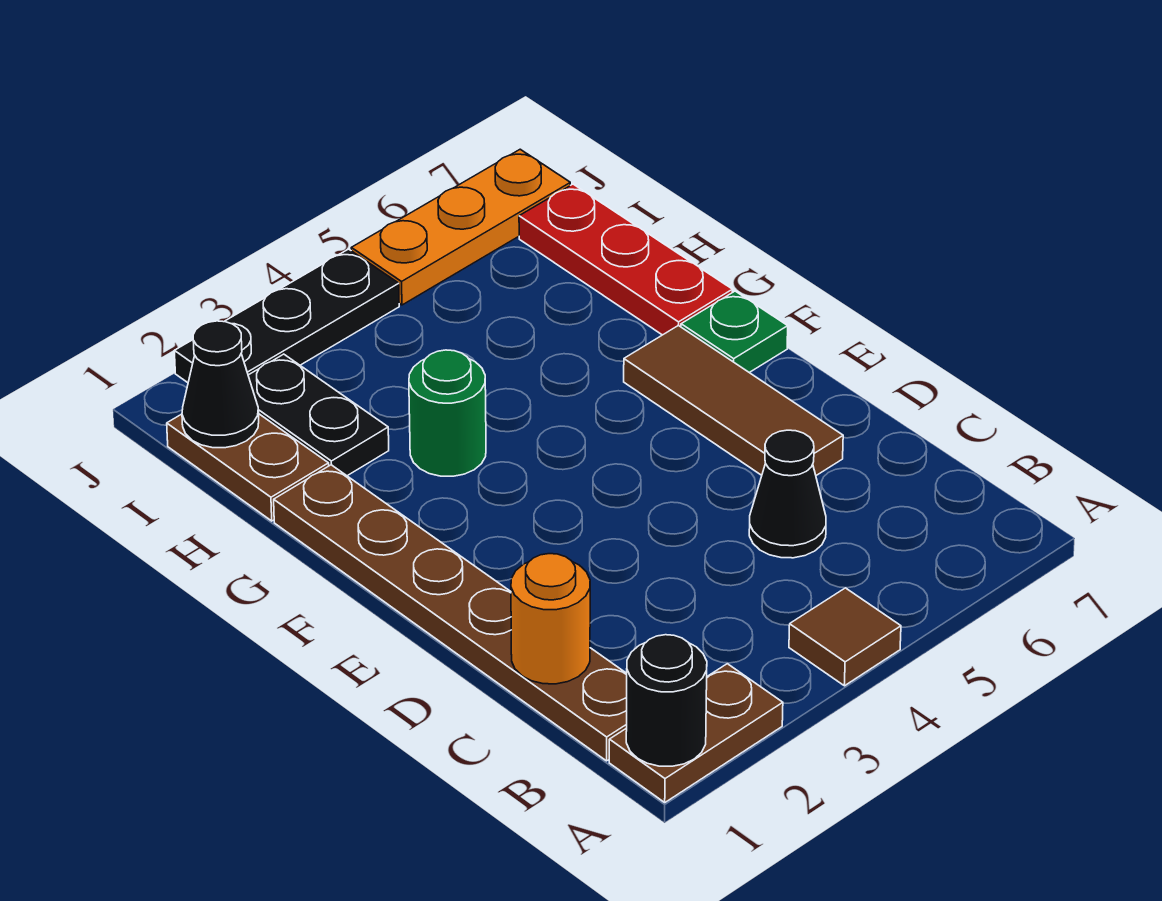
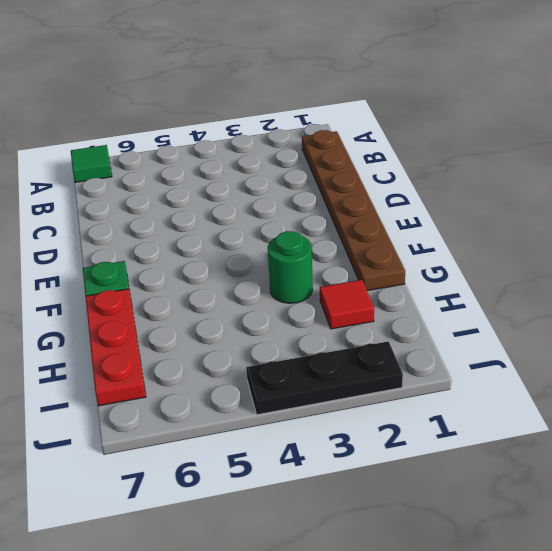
green 1x1 tile [71,145,112,182] -> none
red 1x1 tile [320,280,374,329] -> black 1x2 plate [248,354,389,476]
none -> brown 1x2 plate [609,664,783,802]
none -> brown 1x1 tile [789,588,901,686]
none -> black 1x1 cone [749,430,826,558]

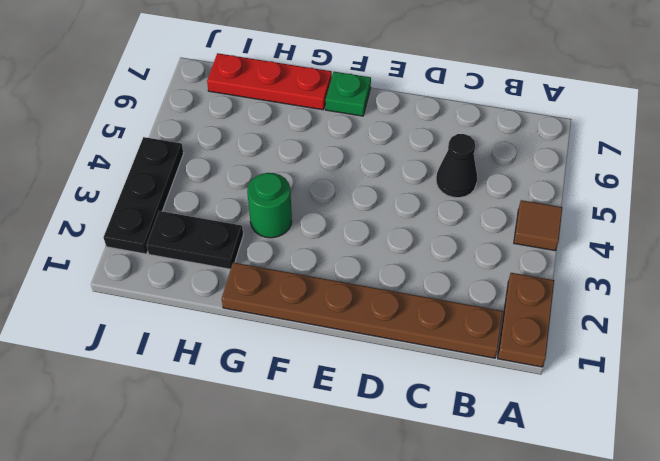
none -> brown 1x3 tile [624,325,843,475]
none -> brown 1x2 plate [167,414,329,521]
none -> orange 1x3 plate [351,149,570,305]

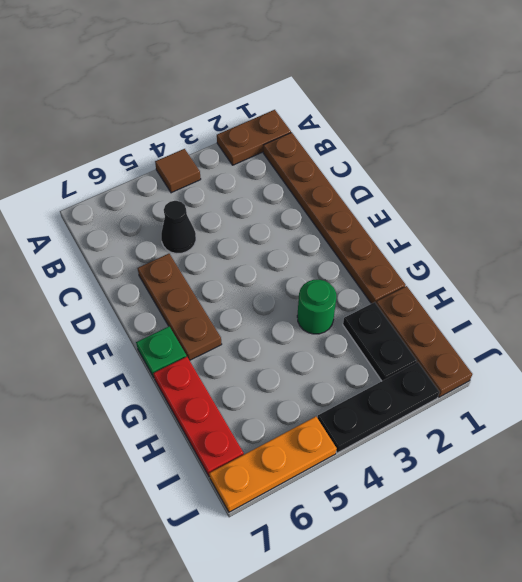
brown 1x3 plate [138,254,222,360] -> brown 1x3 tile [624,325,843,475]
brown 1x3 plate [376,286,472,397] -> brown 1x2 plate [167,414,329,521]
none -> black 1x1 round brick [626,635,707,766]
none -> orange 1x1 round brick [511,554,590,684]
none -> black 1x1 cone [182,321,259,448]

